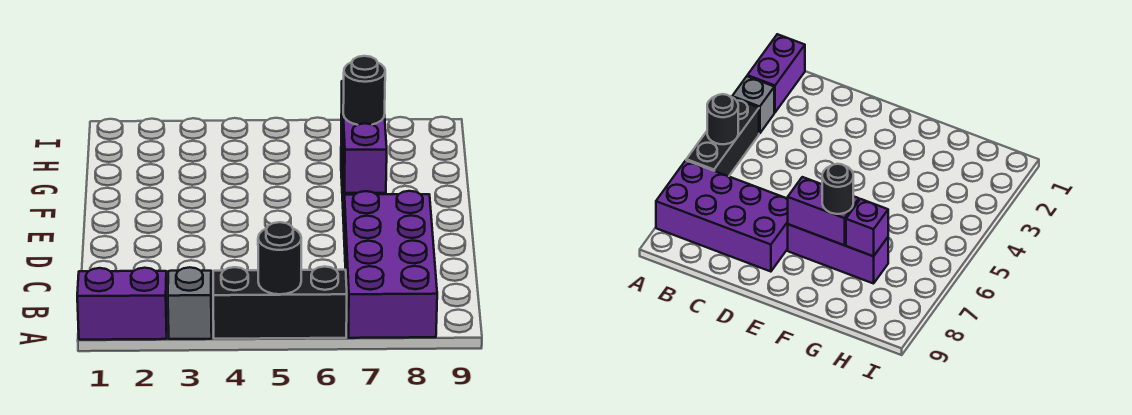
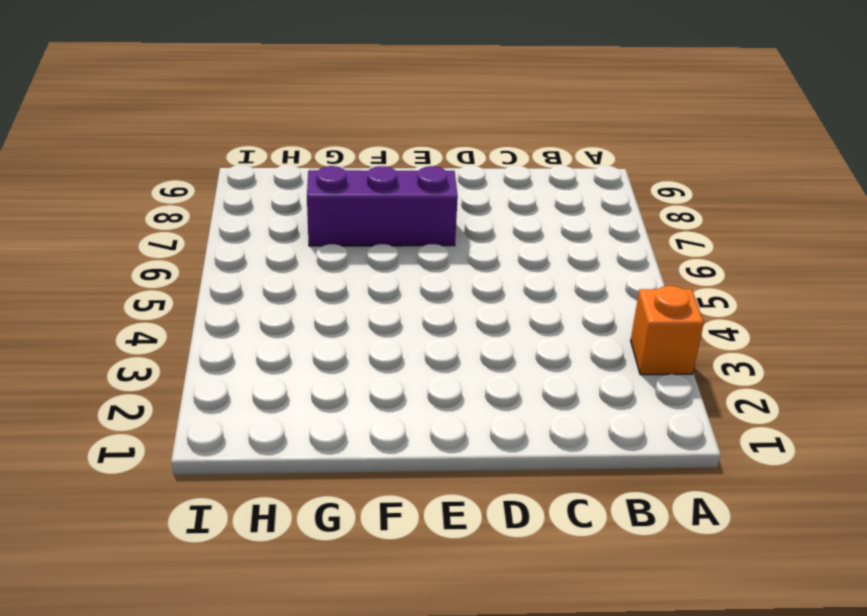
orange 1x1 brick [631,286,704,375] -> grey 1x1 brick [168,267,212,339]
none -> purple 1x2 brick [77,268,167,340]
none -> black 1x3 brick [213,267,347,339]

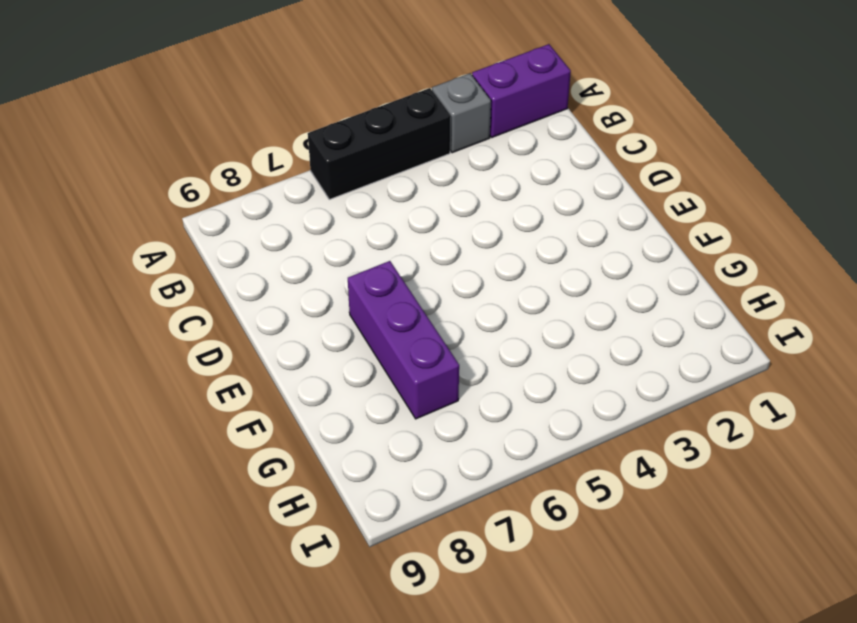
none -> purple 2x4 brick [344,191,437,338]
none -> black 1x1 round brick [258,222,301,294]

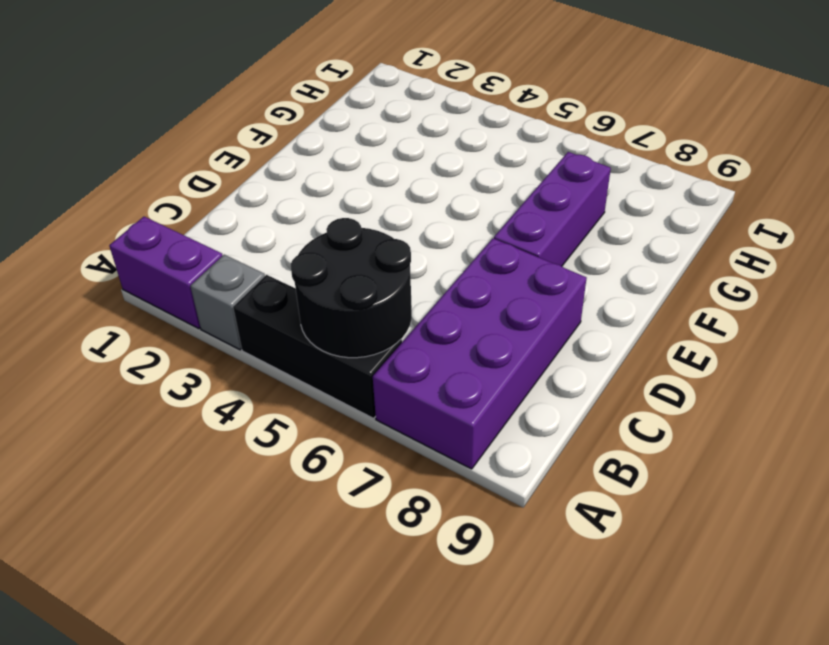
black 2x2 round brick [291,218,412,358] -> black 1x1 round brick [258,222,301,294]
none -> purple 1x2 brick [342,115,387,193]
none -> purple 1x1 brick [846,199,888,256]

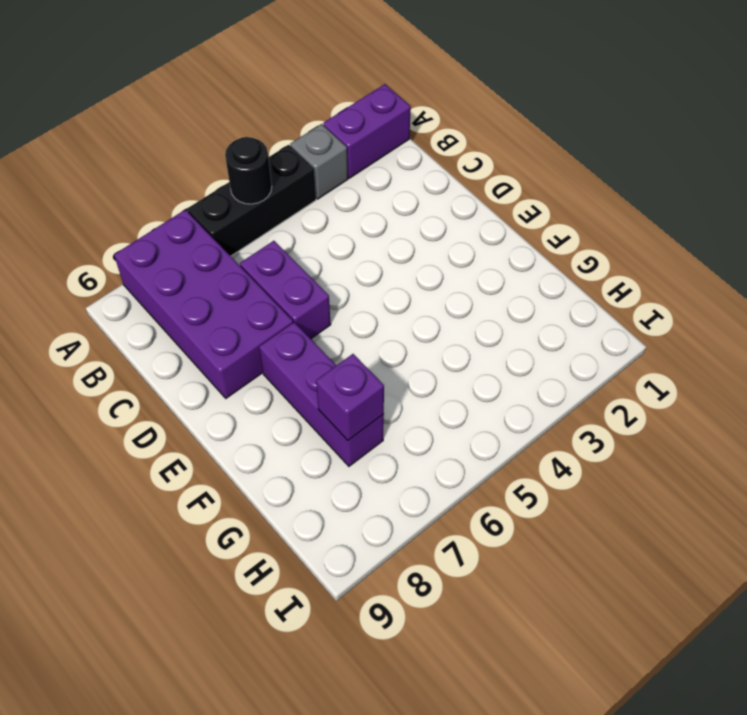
purple 1x2 brick [240,241,331,339] -> purple 1x2 brick moved to [342,115,387,193]
none -> black 1x1 round brick [343,56,385,125]

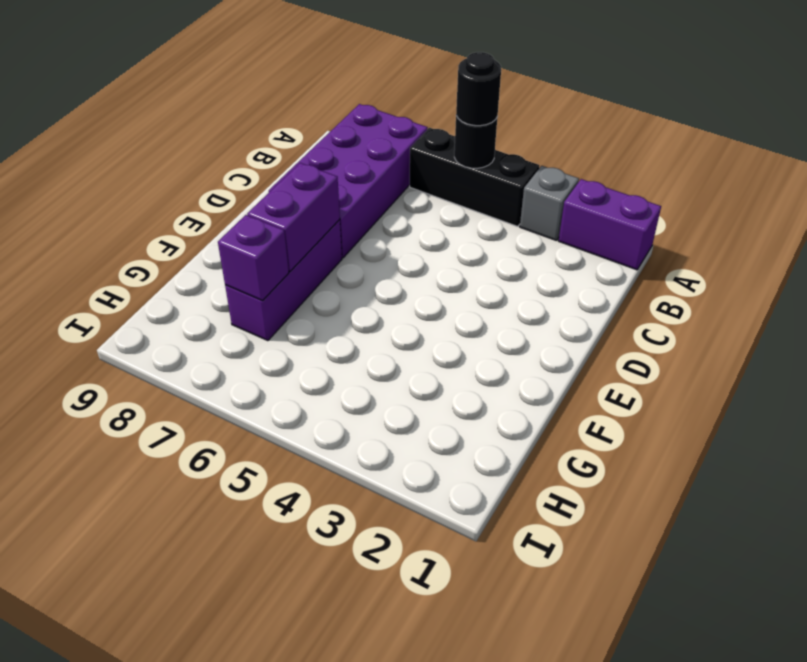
black 1x1 round brick [456,52,501,126] -> black 1x1 round brick moved to [343,56,385,125]

